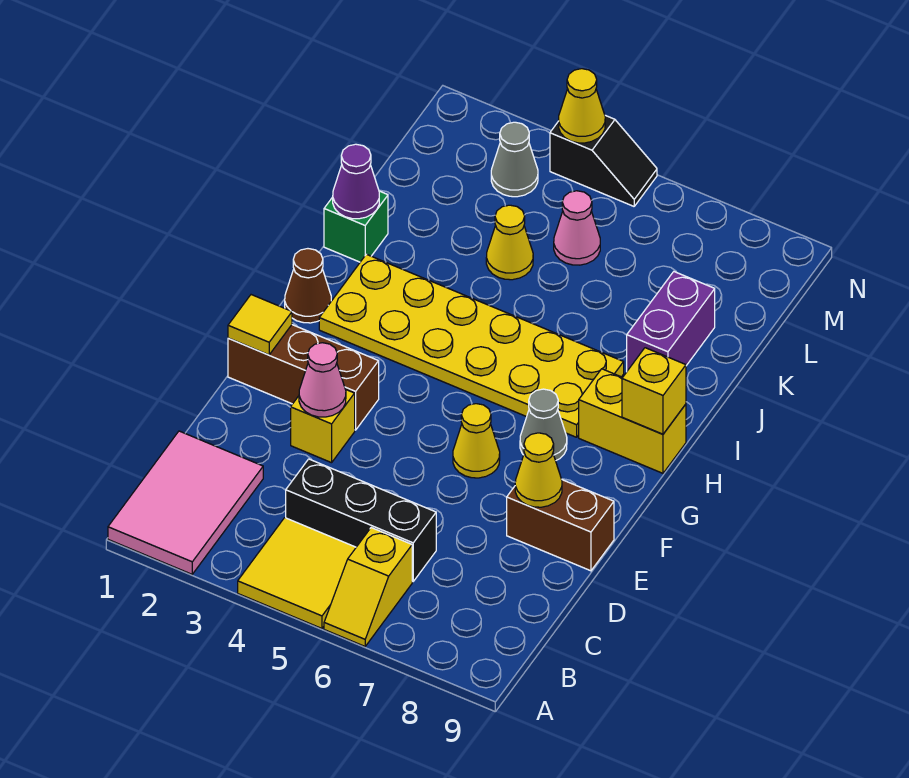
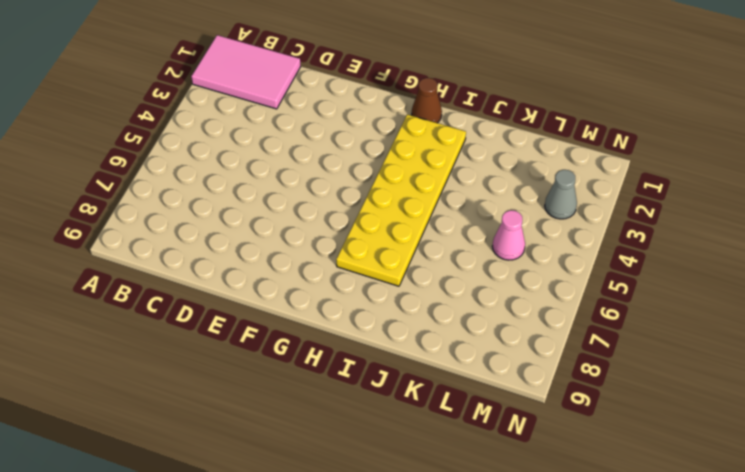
none -> yellow 2x2 tile [238,518,356,628]
none -> yellow 1x2 slope [324,528,412,646]
none -> black 1x3 brick [286,459,436,581]

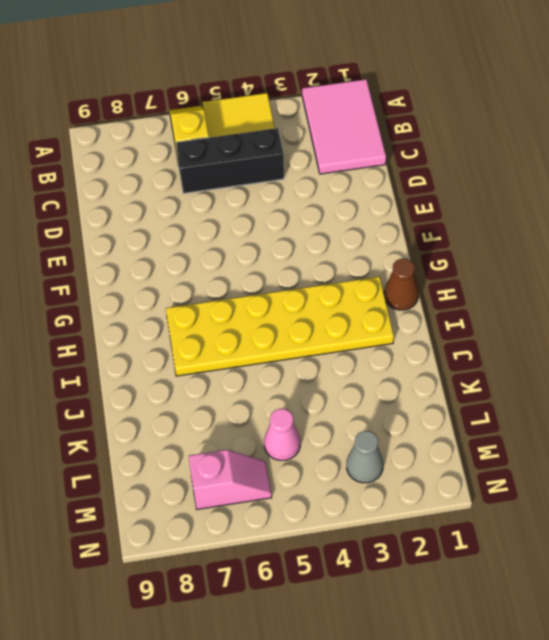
pink 1x2 slope [189,450,272,509] -> none
none -> yellow 1x1 brick [291,390,355,463]
none -> brown 1x2 brick [507,480,614,571]
none -> brown 1x3 brick [228,325,379,430]

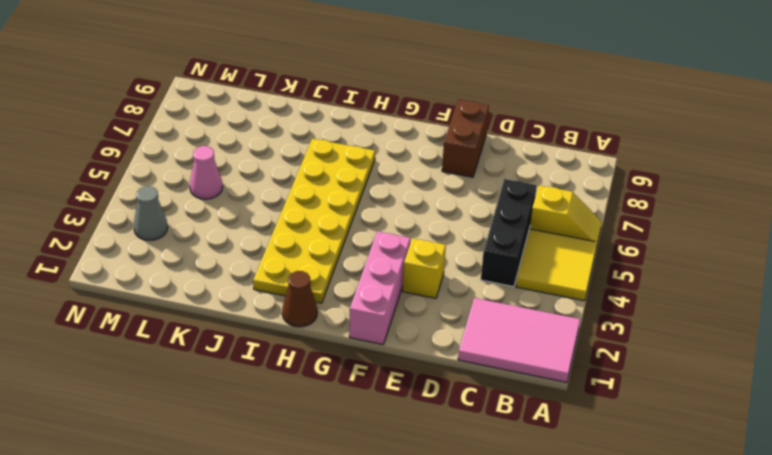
pink 1x3 brick [349,231,410,345] -> brown 1x3 brick [228,325,379,430]
none -> yellow 1x1 cone [453,404,500,478]
none -> grey 1x1 cone [520,389,567,461]
none -> yellow 1x2 brick [579,369,686,473]

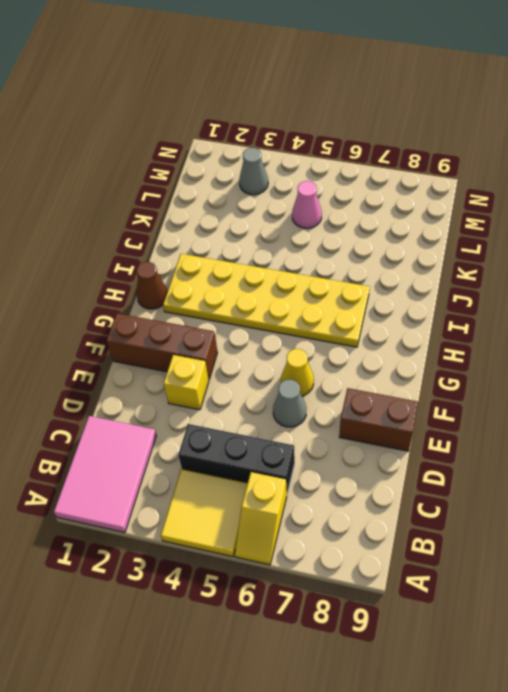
grey 1x1 cone [273,380,306,427] -> grey 1x1 cone moved to [520,389,567,461]
none -> yellow 1x2 brick [579,369,686,473]
none -> green 1x1 brick [324,191,388,262]
none -> purple 1x2 brick [627,272,715,371]

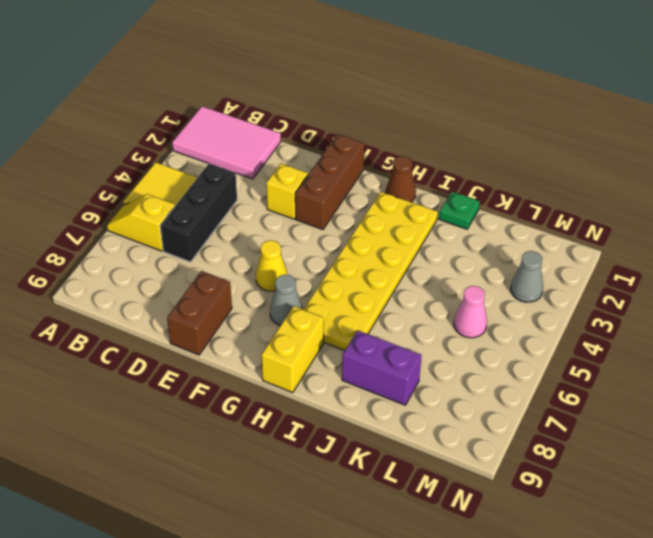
green 1x1 plate [439,192,480,229] -> green 1x1 brick [324,191,388,262]
none -> yellow 1x1 cone [486,205,533,280]
none -> black 1x2 slope [550,115,657,206]
none -> pink 1x1 cone [299,343,346,417]

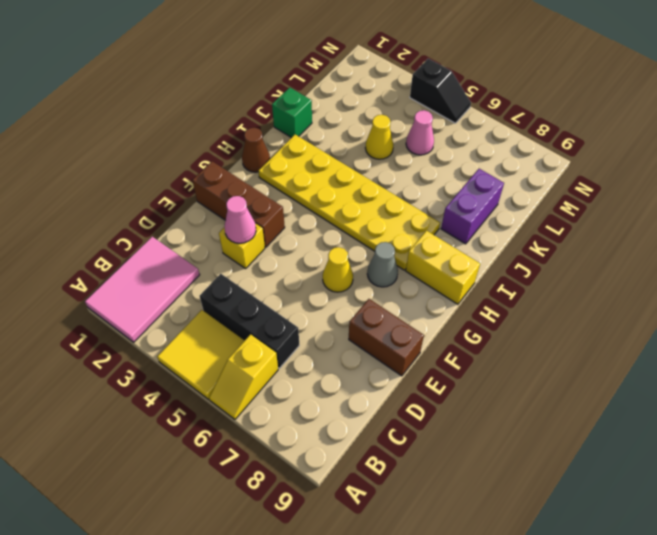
none -> grey 1x1 cone [491,122,538,197]
none -> yellow 1x1 cone [515,433,562,507]
none -> yellow 1x1 tile [228,295,292,355]

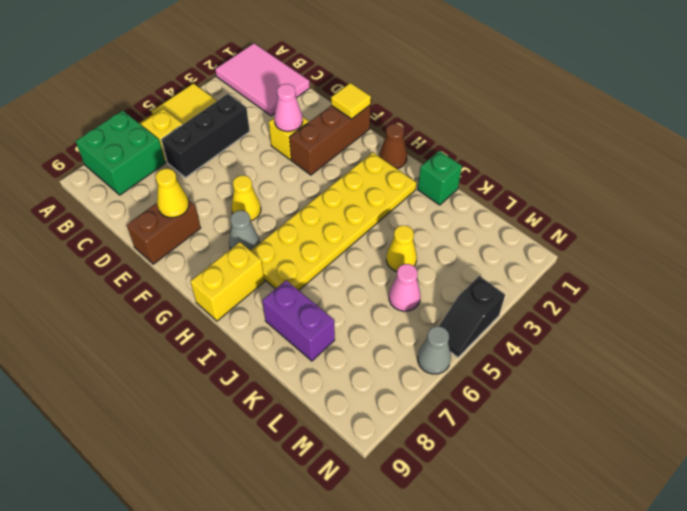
green 2x2 brick [76,110,165,195] -> none
grey 1x1 cone [418,326,451,374] -> grey 1x1 cone moved to [491,122,538,197]
none -> yellow 1x1 brick [622,348,686,434]
none -> purple 1x1 cone [333,144,379,219]
none -> yellow 1x1 cone [559,69,605,143]

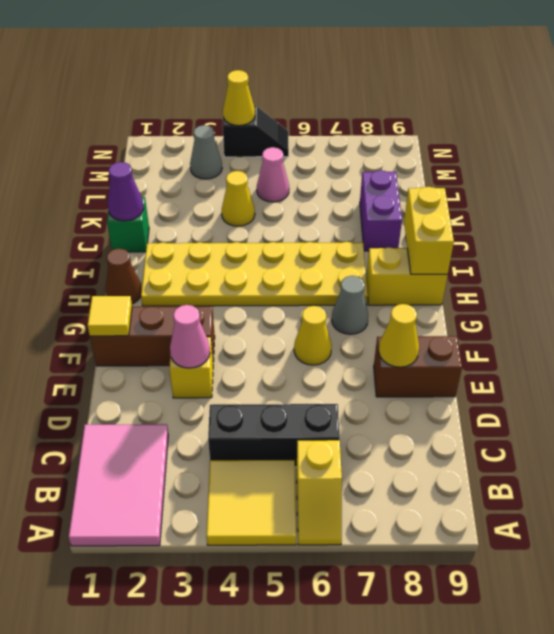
yellow 1x2 brick [404,187,454,274] -> yellow 1x1 brick [622,348,686,434]

